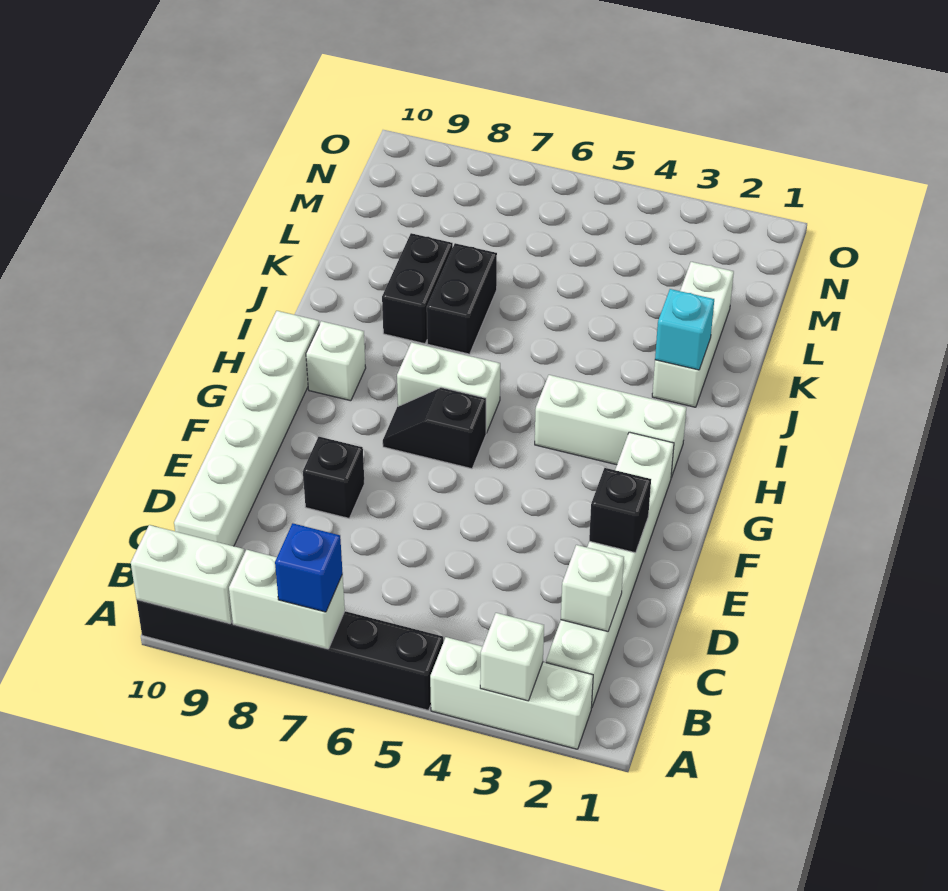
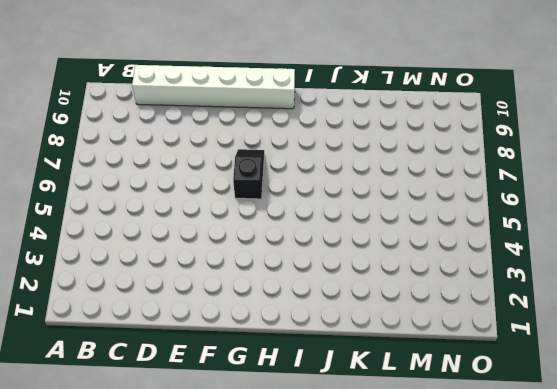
none -> white 1x3 brick [430,637,593,749]
none -> black 1x6 brick [137,600,443,710]
none -> white 1x6 brick [546,432,674,708]

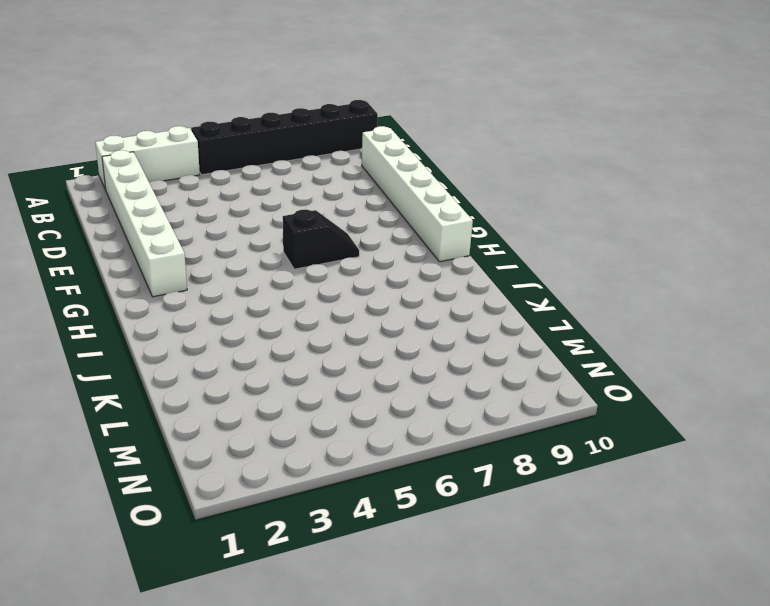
none -> black 1x1 brick [303,437,365,518]
none -> white 1x3 brick [535,375,686,478]
none -> white 1x2 brick [397,342,500,433]

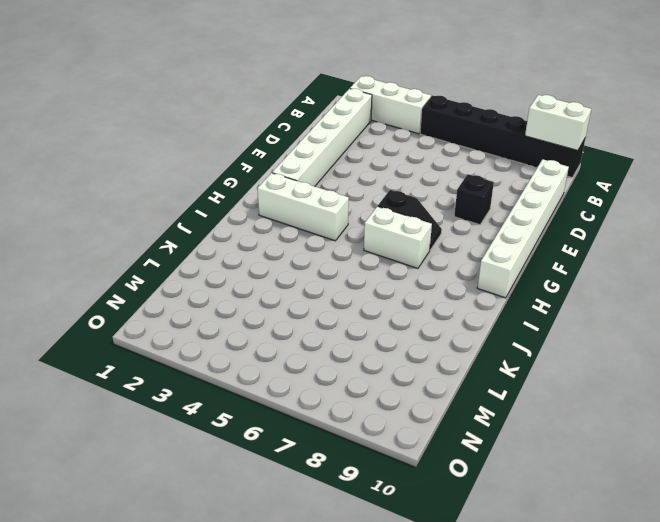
none -> white 1x1 brick [306,321,366,401]
none -> white 1x3 brick [652,262,734,407]
none -> black 1x2 brick [427,243,497,354]

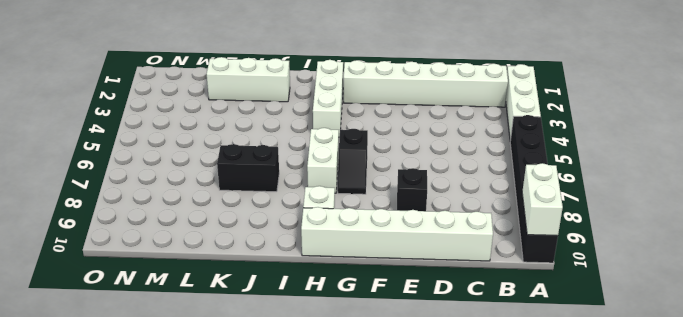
none -> black 1x2 brick [382,233,453,344]
none -> white 1x1 brick [480,613,544,701]
none -> white 1x2 brick [229,550,345,649]

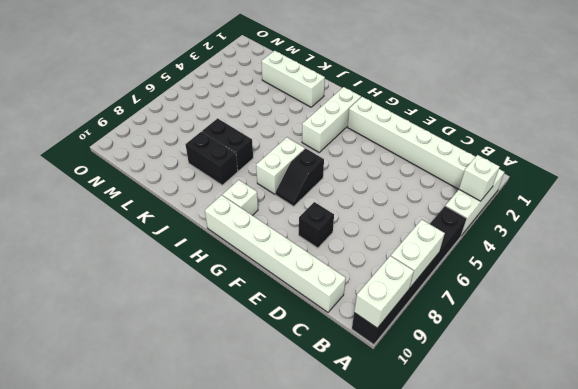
none -> white 1x1 brick [561,545,624,631]
none -> black 1x1 brick [589,468,651,553]
none -> cyan 1x1 brick [655,289,714,370]

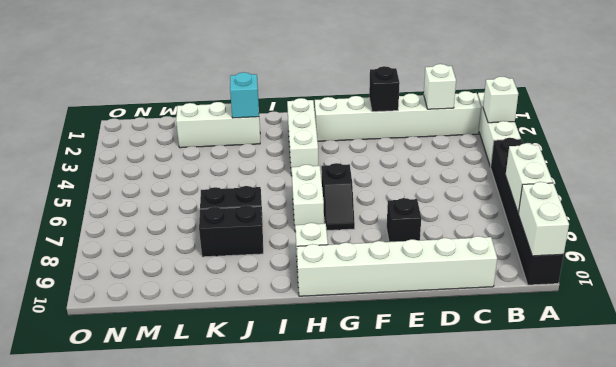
none -> blue 1x1 brick [275,523,343,612]

